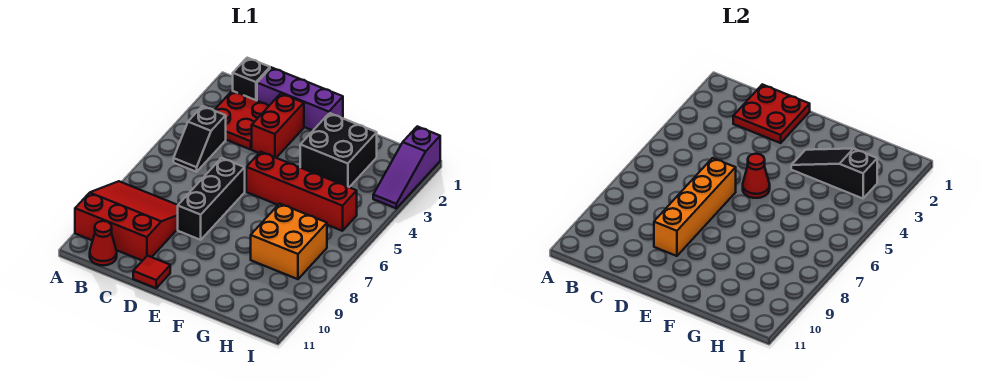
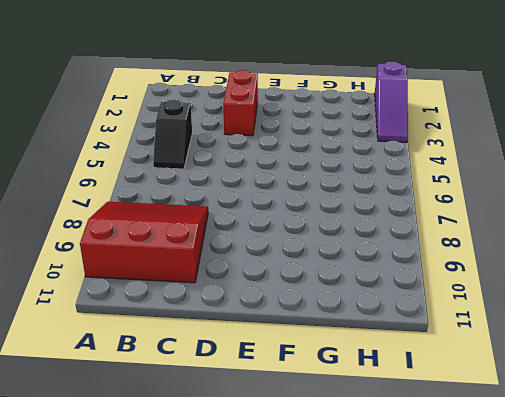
none -> black 1x1 brick [233,58,270,101]
none -> red 2x2 plate [214,91,269,149]
none -> red 1x1 cone [90,221,117,265]

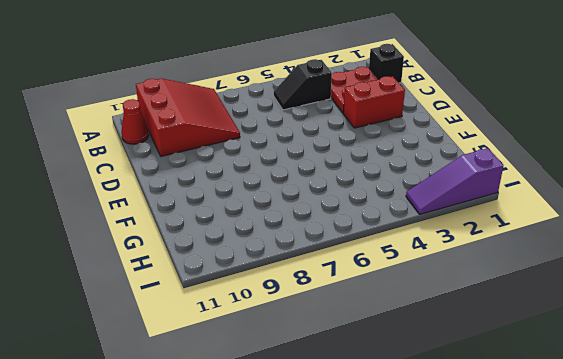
none -> purple 1x3 brick [257,67,343,130]
none -> black 1x3 brick [178,158,245,240]
none -> red 1x1 tile [133,256,170,288]

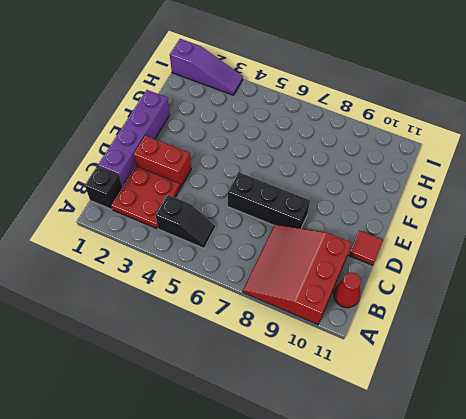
purple 1x4 brick [98,90,170,187] -> purple 1x3 brick [257,67,343,130]
none -> red 1x4 brick [246,152,357,231]
none -> black 2x2 brick [300,113,377,187]
none -> orange 2x2 brick [251,204,327,279]

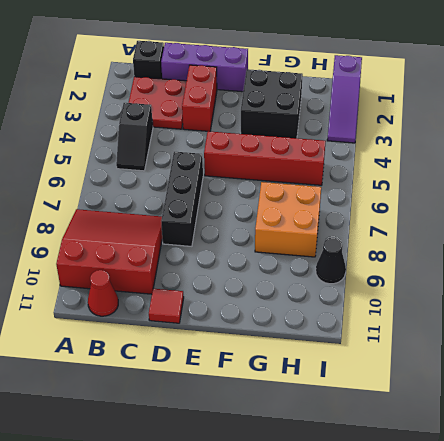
black 1x1 cone [316,238,346,284] -> none
none -> red 2x2 plate [733,84,810,143]
none -> orange 1x4 brick [654,158,736,256]
none -> red 1x1 cone [743,154,770,198]

